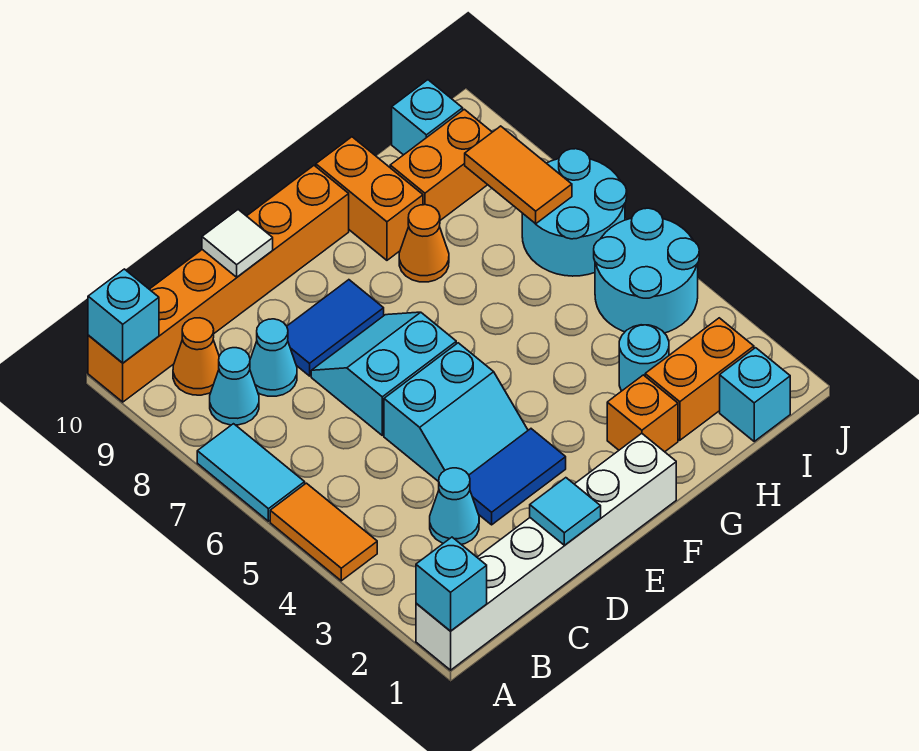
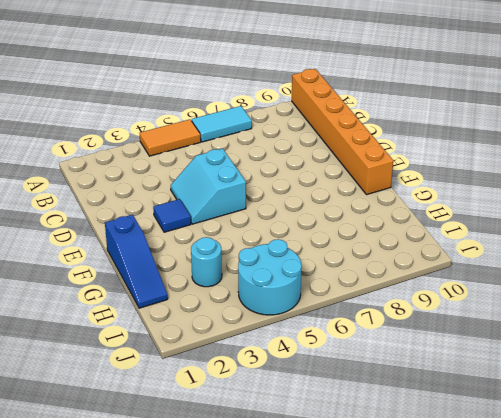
blue 1x1 tile [153,199,191,232] -> blue 1x2 tile [469,429,566,525]
blue 1x3 slope [105,215,168,308] -> white 1x6 brick [416,433,676,670]
none -> cyan 1x1 cone [210,348,259,425]
none -> orange 1x1 cone [173,318,219,395]
none -> cyan 1x1 cone [430,468,479,544]

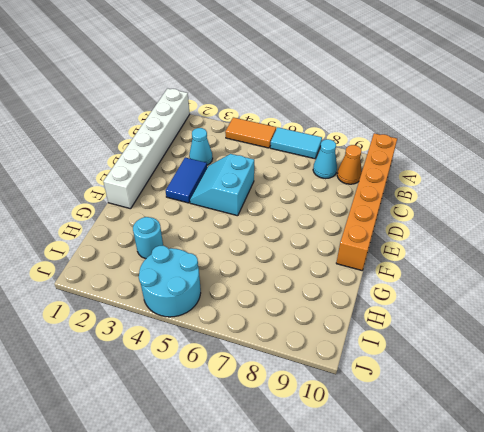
none -> cyan 1x1 cone [250,319,297,396]
none -> cyan 2x2 slope [311,312,456,435]
none -> blue 1x2 tile [287,280,384,376]

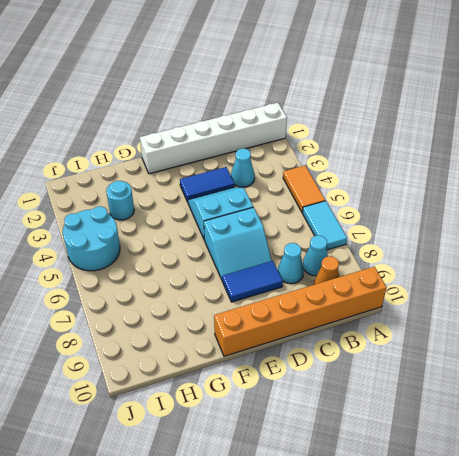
none -> orange 1x1 brick [607,375,678,452]
none -> orange 1x1 cone [399,205,449,282]
none -> orange 1x2 brick [316,137,423,260]

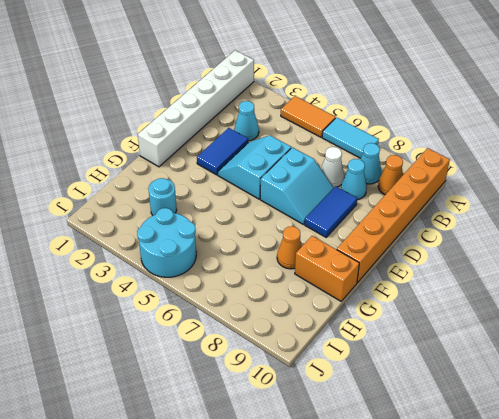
white 1x1 cone [321,147,344,187] -> none
none -> orange 1x1 brick [607,375,678,452]
none -> orange 1x2 brick [645,318,754,440]
none -> orange 1x2 brick [390,109,492,220]

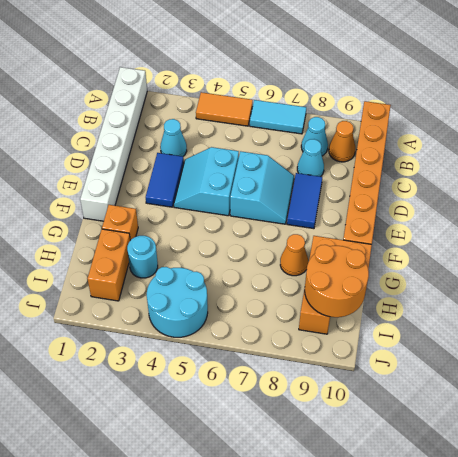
orange 2x2 round brick [305,245,369,317] -> none
none -> cyan 1x1 brick [720,348,790,441]
none -> cyan 2x2 round brick [522,149,627,276]
none -> cyan 1x1 brick [392,80,463,155]

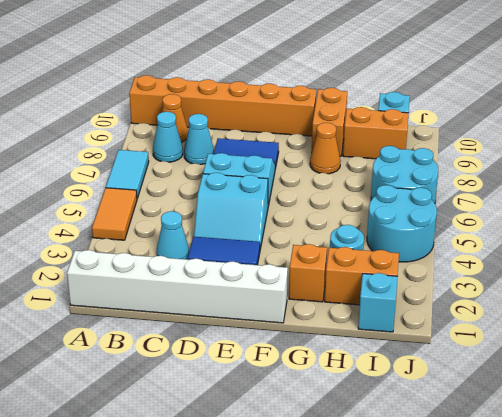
none -> cyan 1x1 brick [416,537,487,631]
none -> cyan 1x1 brick [88,269,159,363]
none -> cyan 1x1 tile [530,478,601,545]

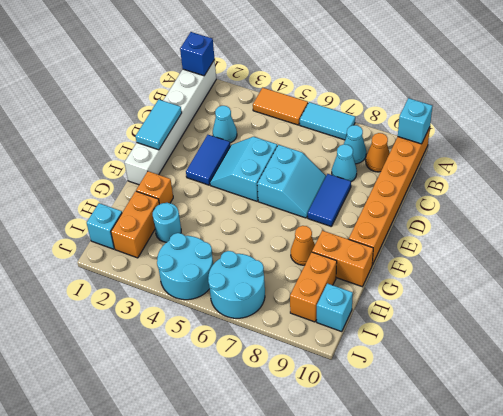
blue 1x1 brick [180,32,215,76] -> cyan 1x1 brick [416,537,487,631]
cyan 1x2 tile [135,100,182,150] -> cyan 1x1 tile [530,478,601,545]
none -> white 1x1 tile [202,210,273,277]
none -> orange 1x2 tile [465,126,572,224]

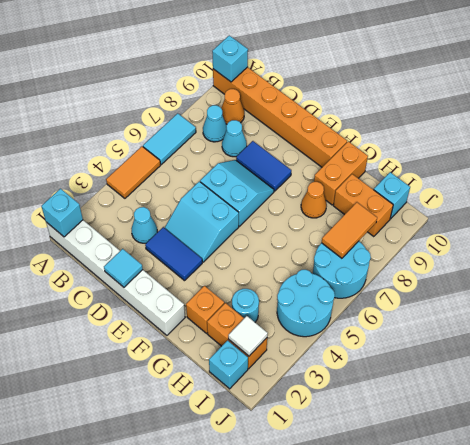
white 1x1 tile [228,316,268,356] -> white 1x1 tile moved to [202,210,273,277]

